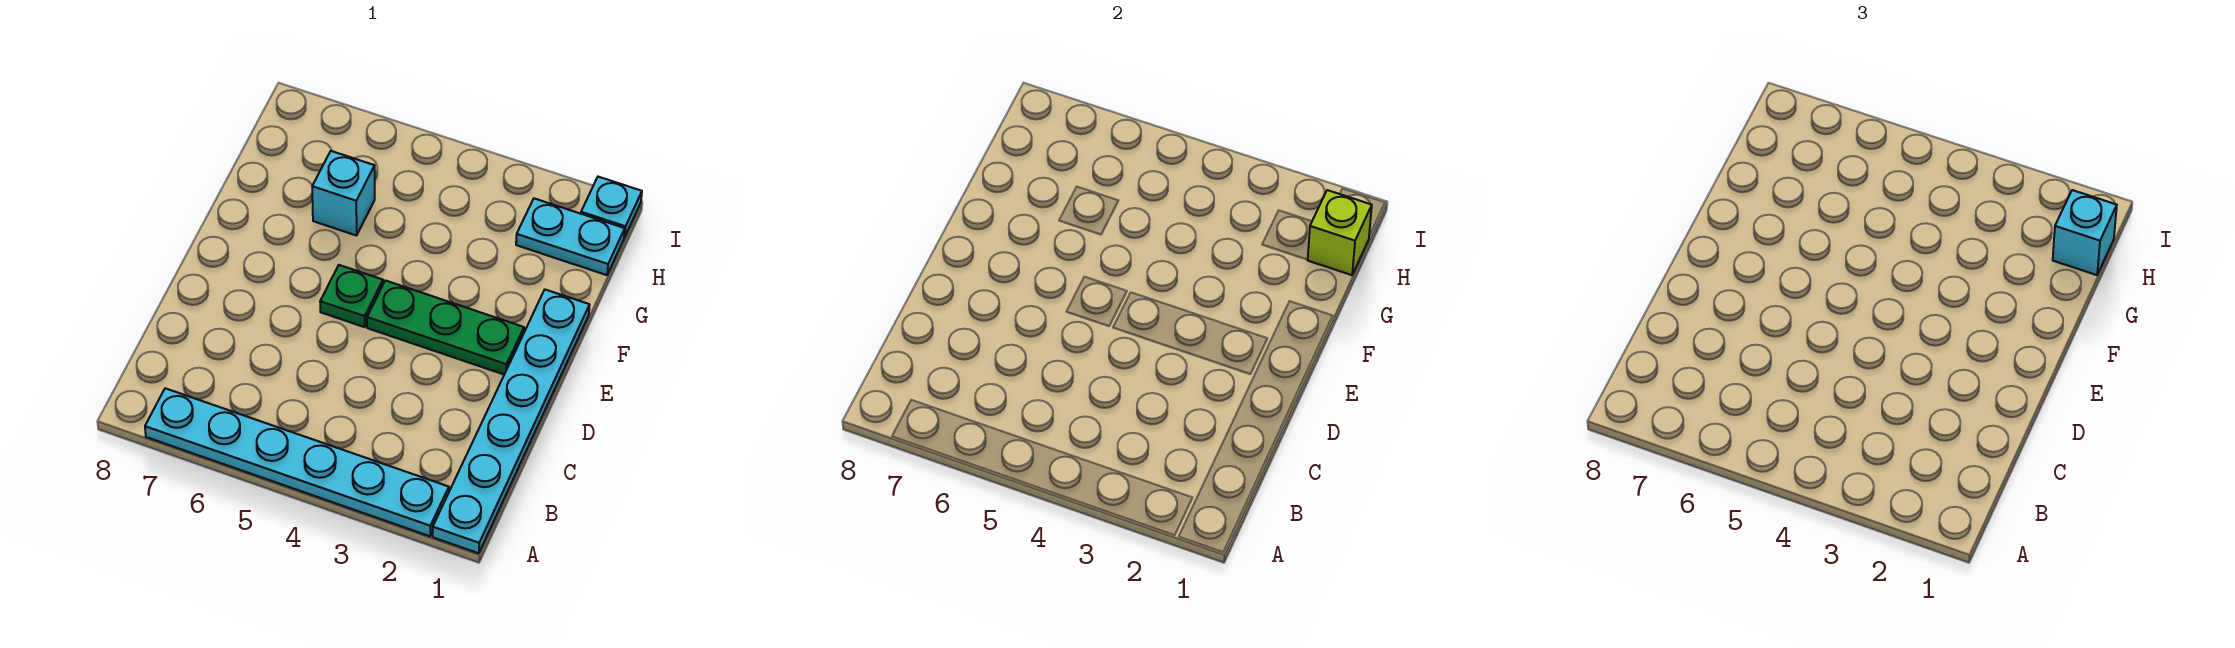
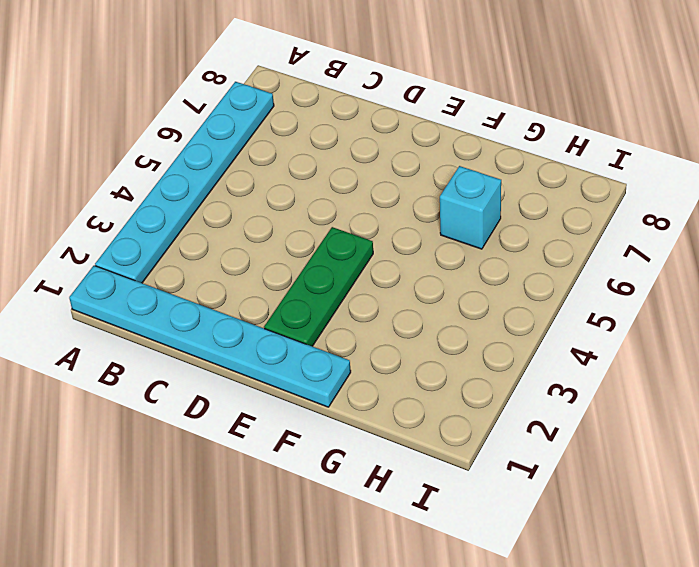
none -> green 1x1 plate [320,265,383,327]
none -> cyan 1x2 plate [516,198,625,275]

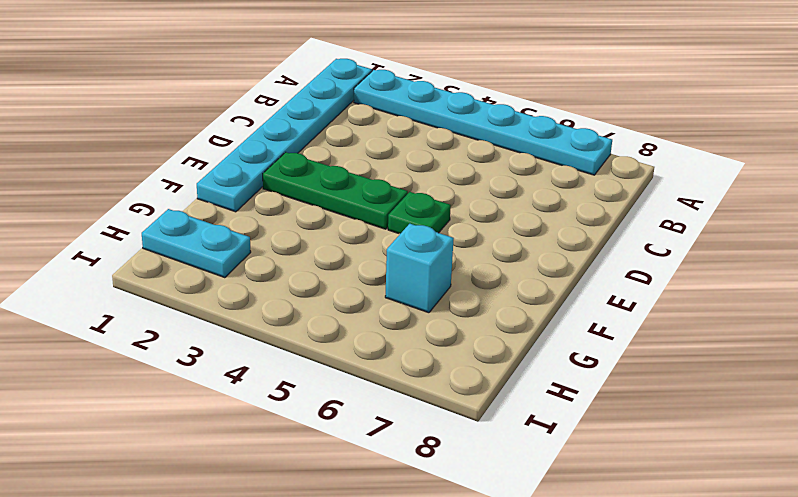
none -> cyan 1x1 plate [581,177,642,238]
none -> lime 1x1 brick [1308,190,1372,275]

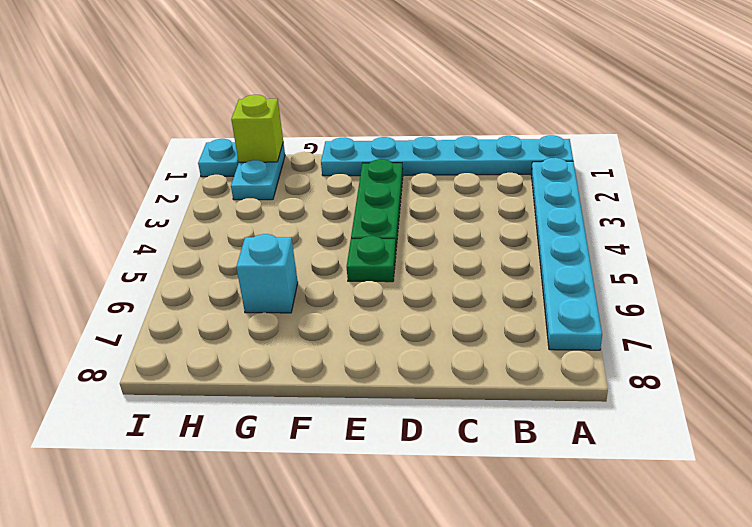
none -> cyan 1x1 brick [2053,190,2117,275]

